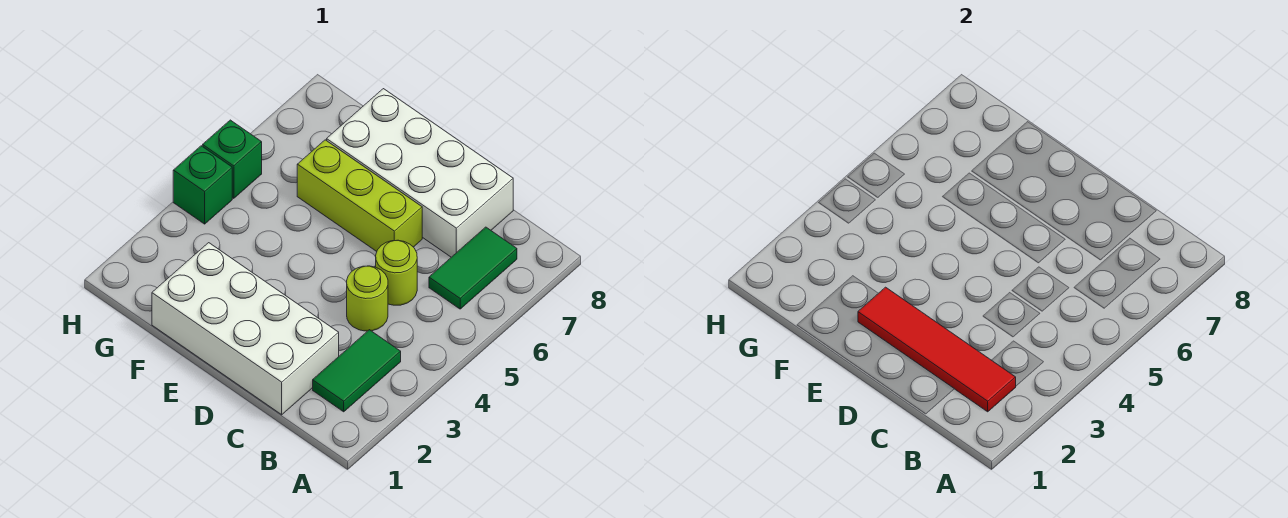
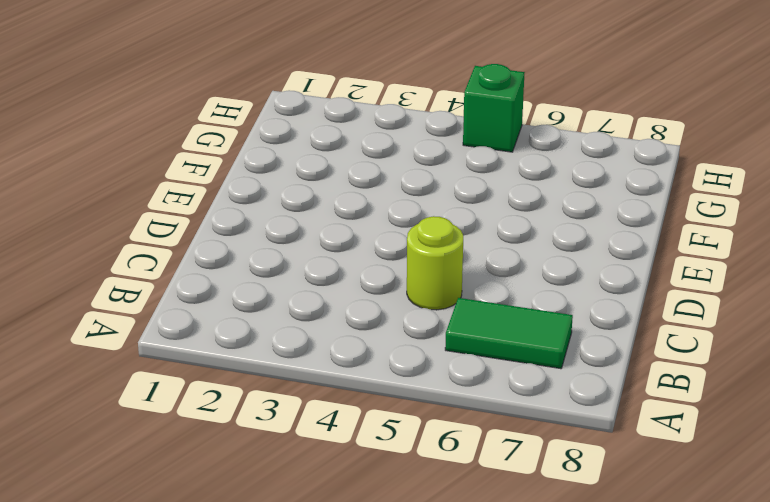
none -> green 1x2 tile [313,330,401,412]
none -> white 2x4 brick [152,243,339,415]

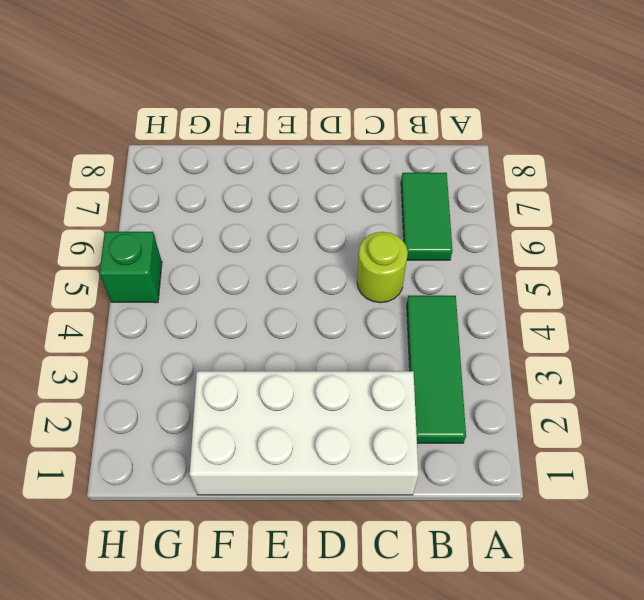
green 1x3 tile [407,296,466,443] -> green 1x2 tile [313,330,401,412]
none -> lime 1x1 round brick [347,266,388,331]
none -> white 2x4 brick [327,89,513,257]

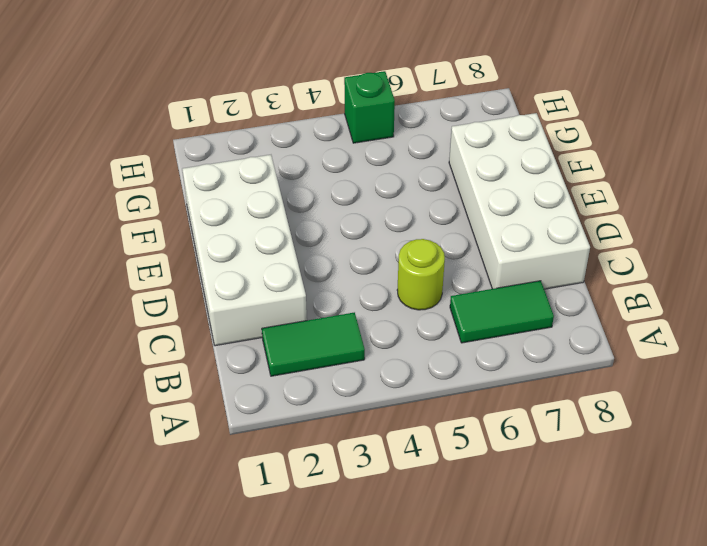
none -> lime 1x1 round brick [347,266,388,331]
none -> lime 1x3 brick [297,140,422,251]

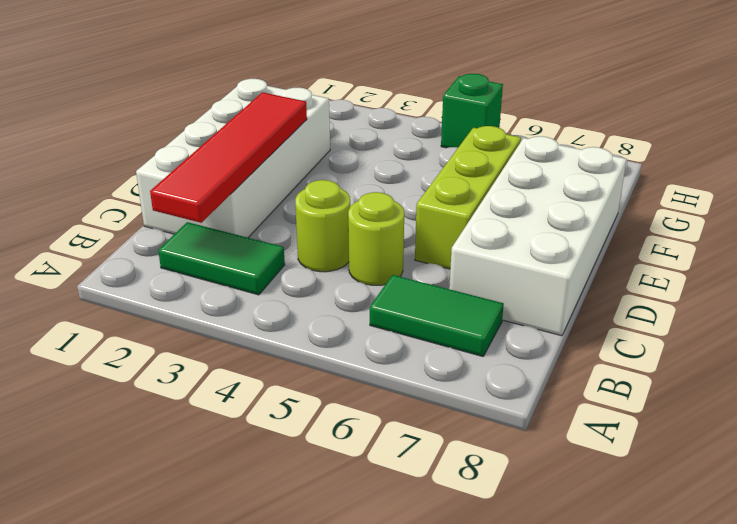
none -> green 1x1 brick [173,146,232,224]

